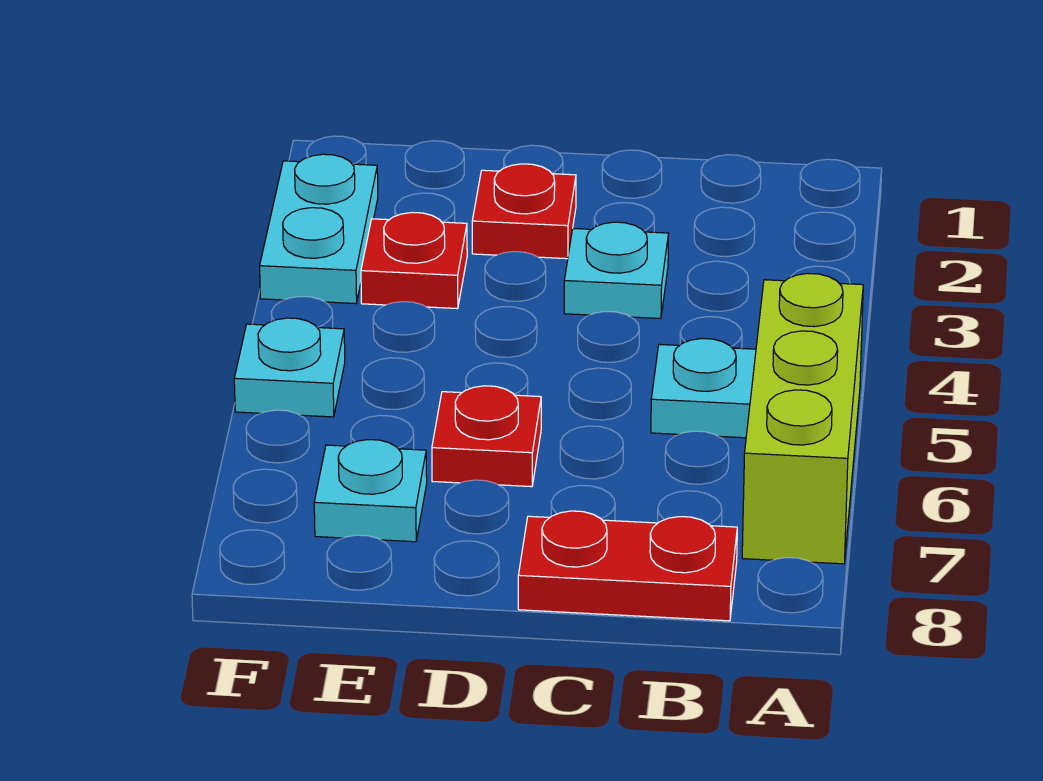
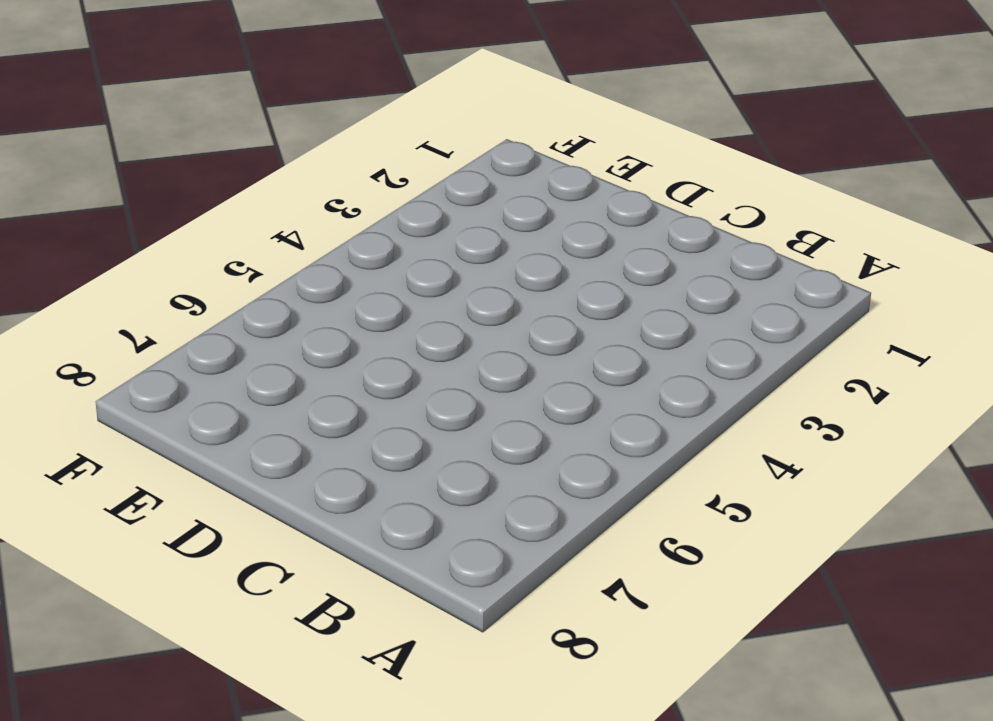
none -> lime 1x3 brick [742,273,863,564]
none -> cyan 1x1 plate [651,338,756,438]

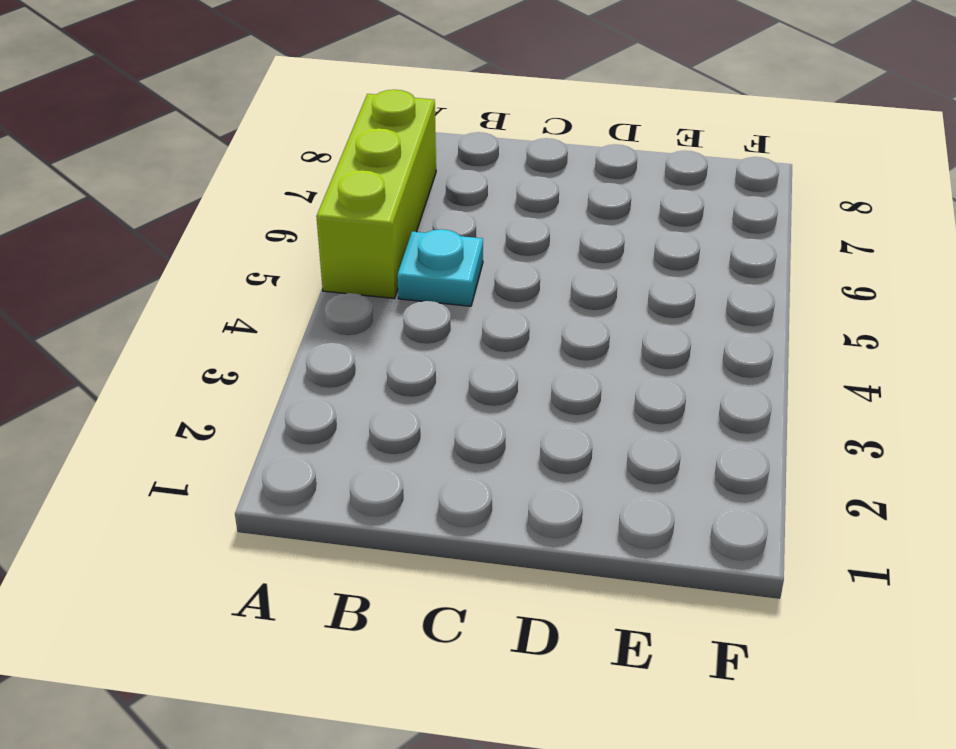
none -> red 1x2 plate [518,511,737,621]
none -> cyan 1x1 plate [564,222,669,319]

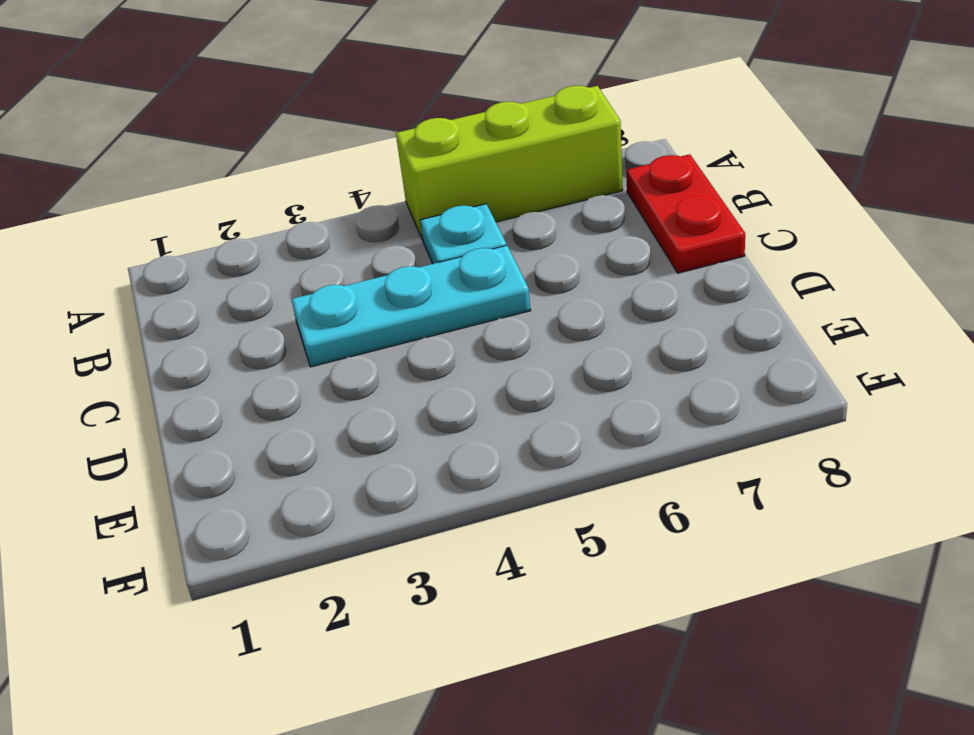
cyan 1x3 plate [291,246,531,367] -> cyan 1x1 plate [564,222,669,319]
none -> red 1x1 plate [472,164,576,259]
none -> red 1x1 plate [432,386,541,487]

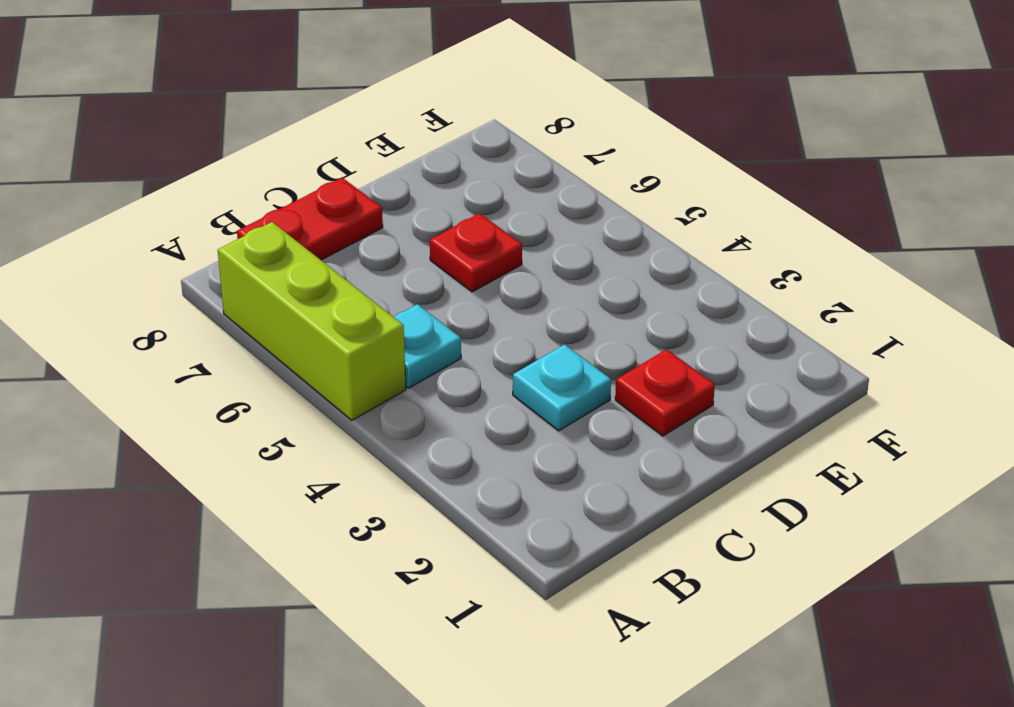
none -> red 1x1 plate [361,212,467,309]
none -> cyan 1x1 plate [314,440,427,542]

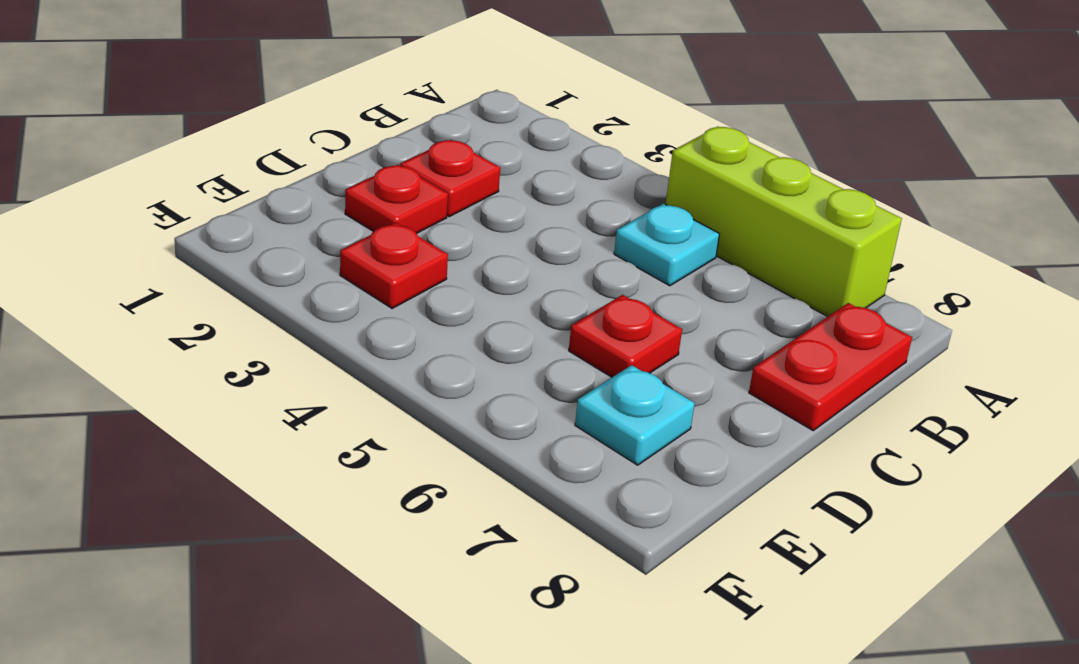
red 1x1 plate [400,140,500,217] -> none
none -> cyan 1x1 plate [564,222,669,319]
none -> cyan 1x2 plate [260,154,378,304]

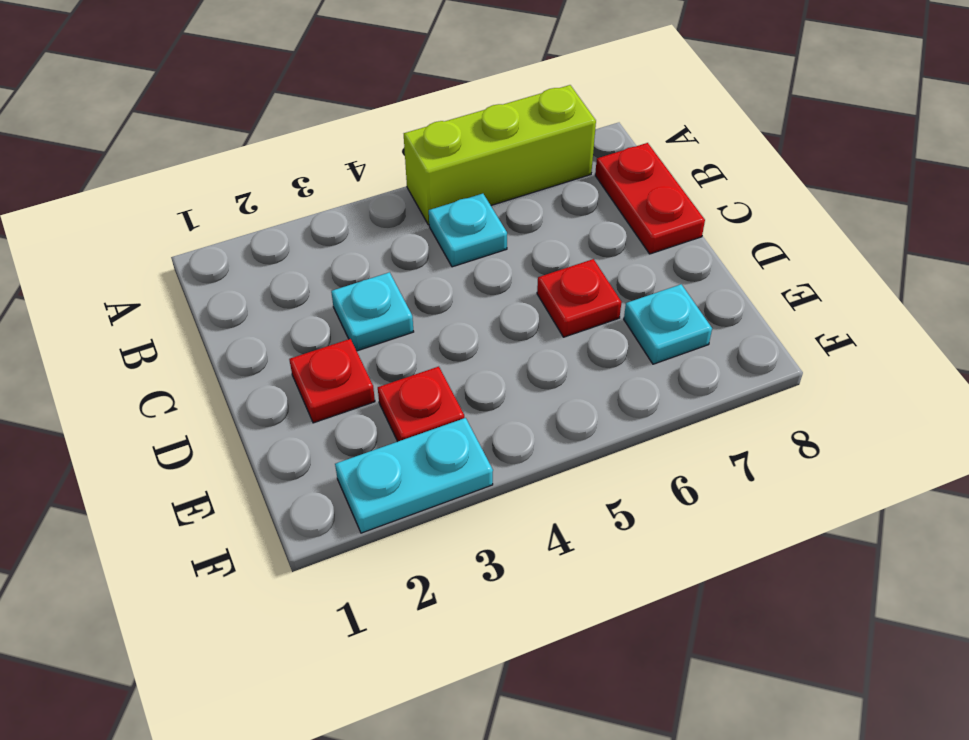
none -> cyan 1x1 plate [234,318,345,417]

